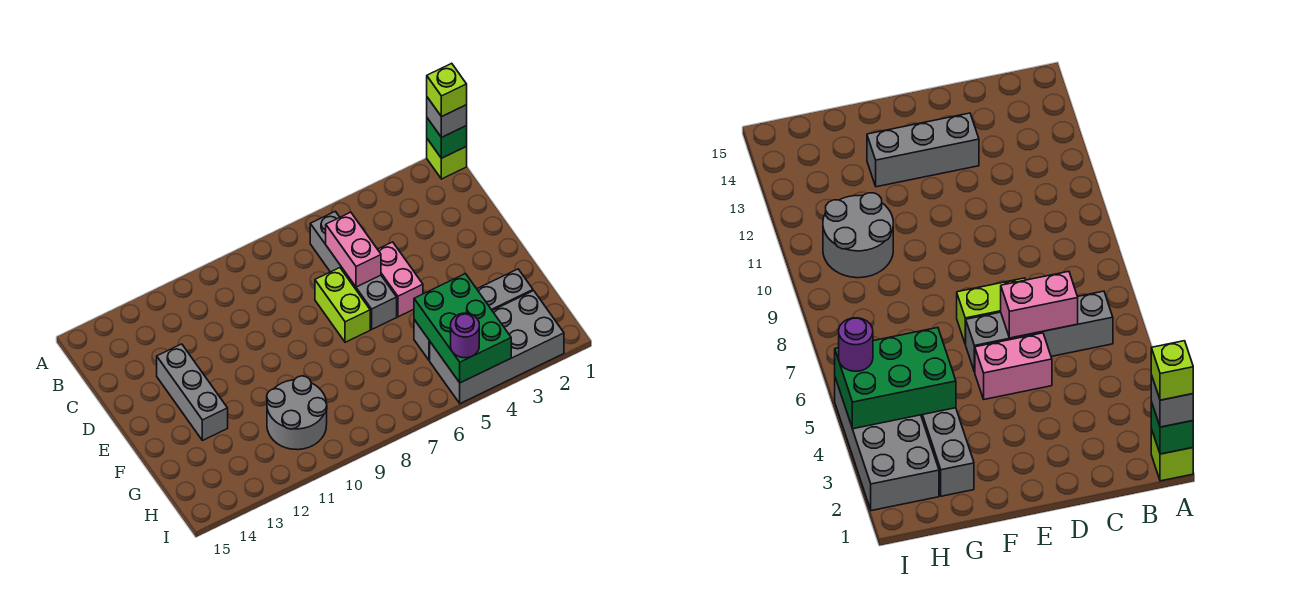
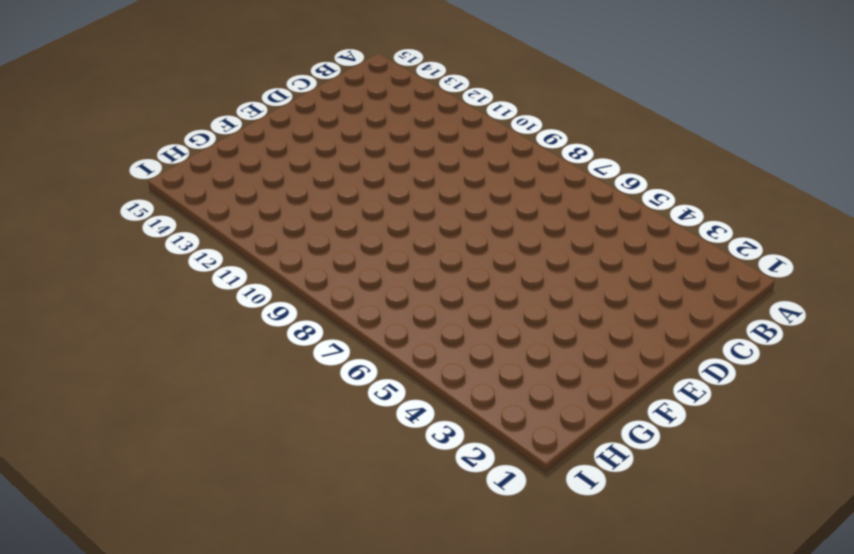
none -> lime 1x1 brick [427,139,467,179]
none -> grey 1x4 brick [310,211,397,329]
none -> pink 1x2 brick [378,242,423,317]

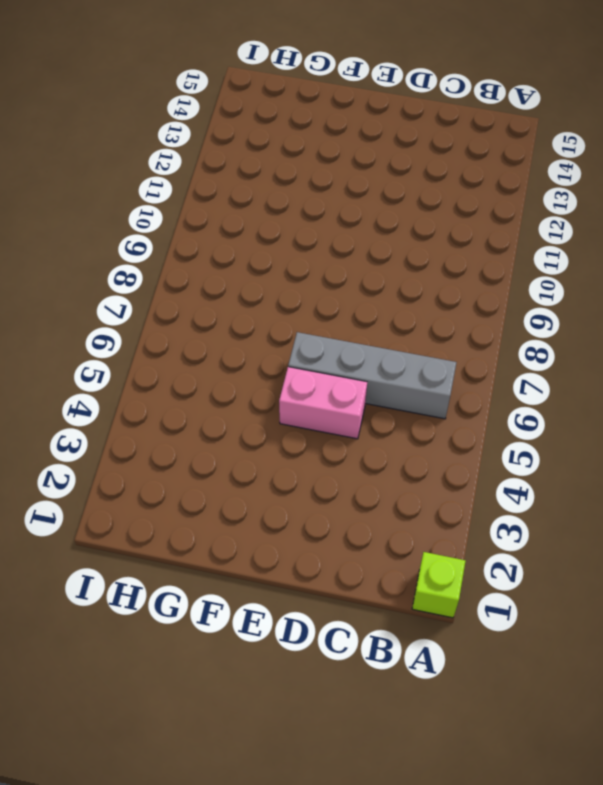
none -> lime 1x2 brick [315,268,370,342]
none -> grey 1x3 brick [157,344,228,440]
none -> grey 1x4 brick [414,269,533,360]

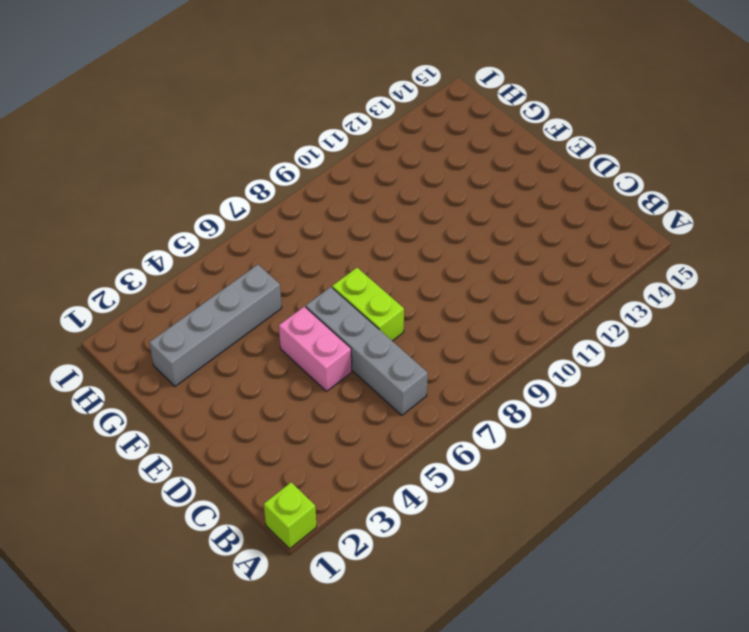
none -> grey 1x3 brick [157,344,228,440]
none -> grey 2x2 round brick [267,376,327,450]
none -> grey 2x4 brick [430,291,564,404]

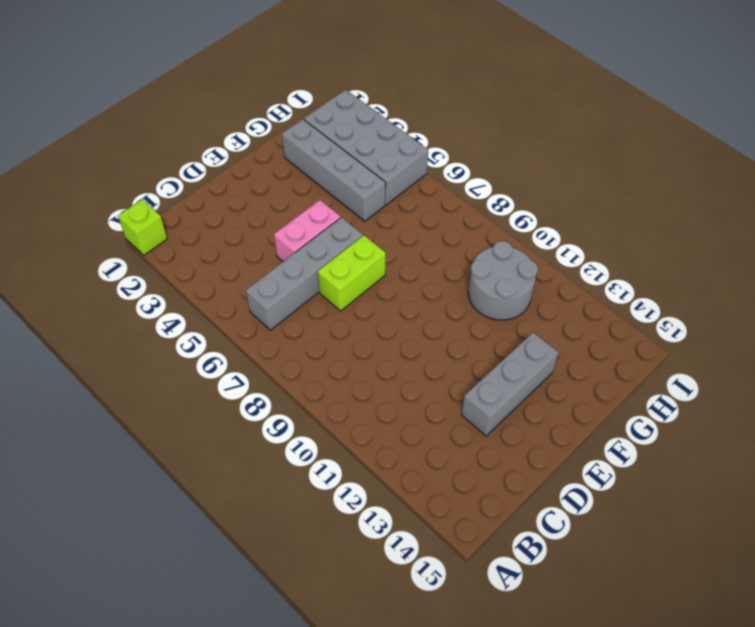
none -> green 1x1 brick [427,118,467,158]
none -> pink 1x2 brick [326,212,381,287]
none -> green 2x3 brick [414,274,511,383]

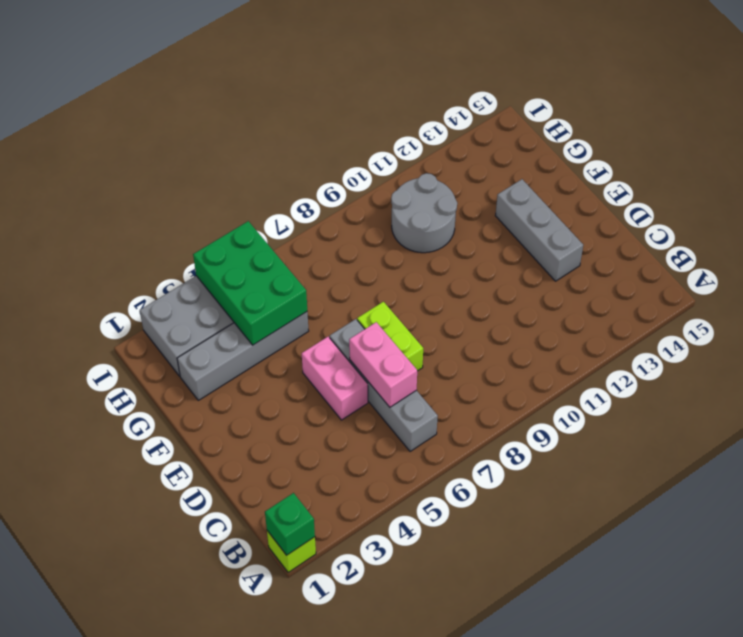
none -> grey 1x1 brick [427,97,467,138]
none -> purple 1x1 round brick [451,313,479,358]
none -> lime 1x1 brick [427,63,467,117]

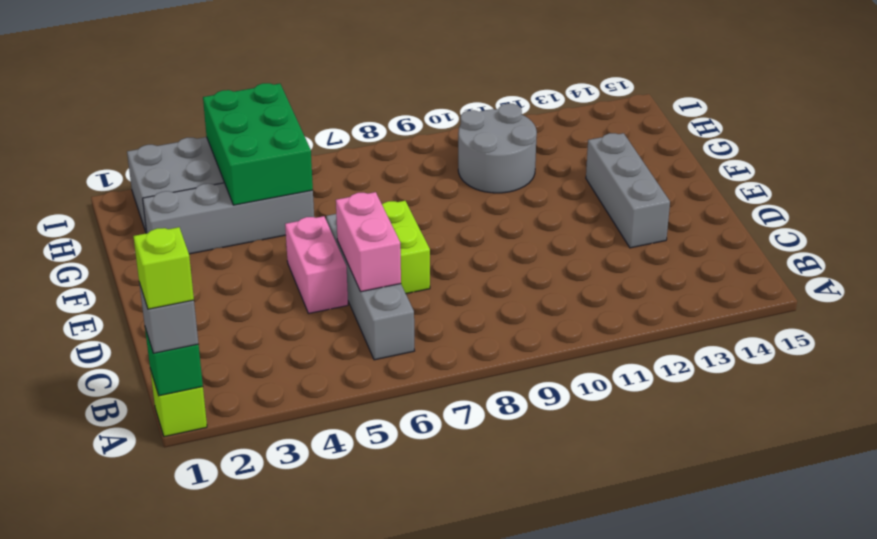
none -> purple 1x1 round brick [451,313,479,358]

